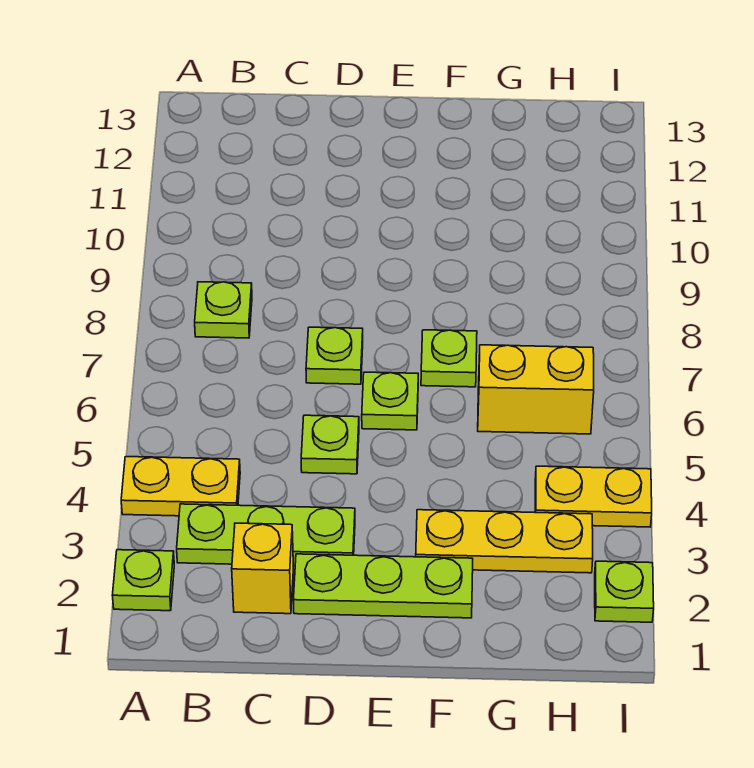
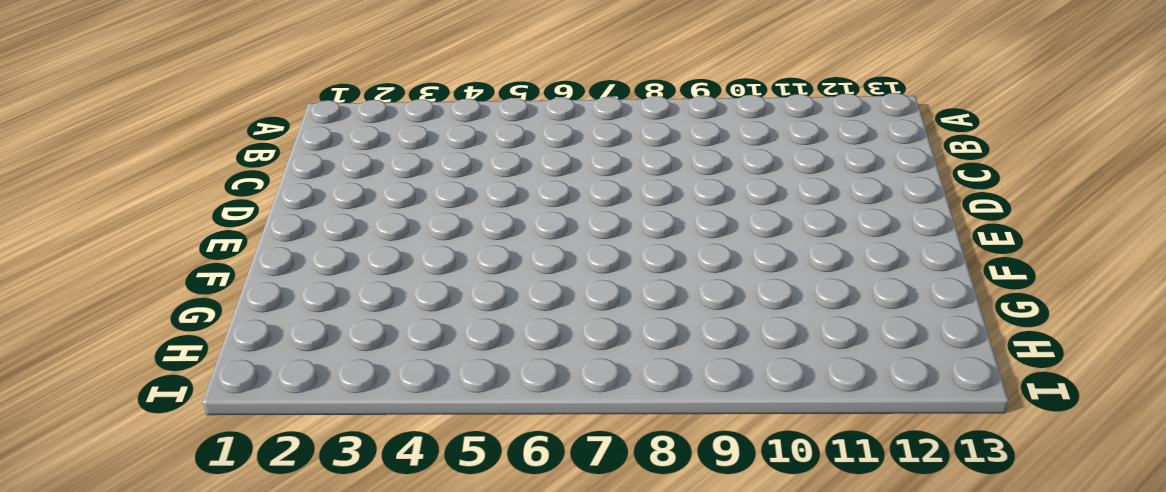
none -> lime 1x1 plate [112,550,174,611]
none -> yellow 1x2 plate [121,457,240,516]
none -> lime 1x3 plate [177,504,355,566]

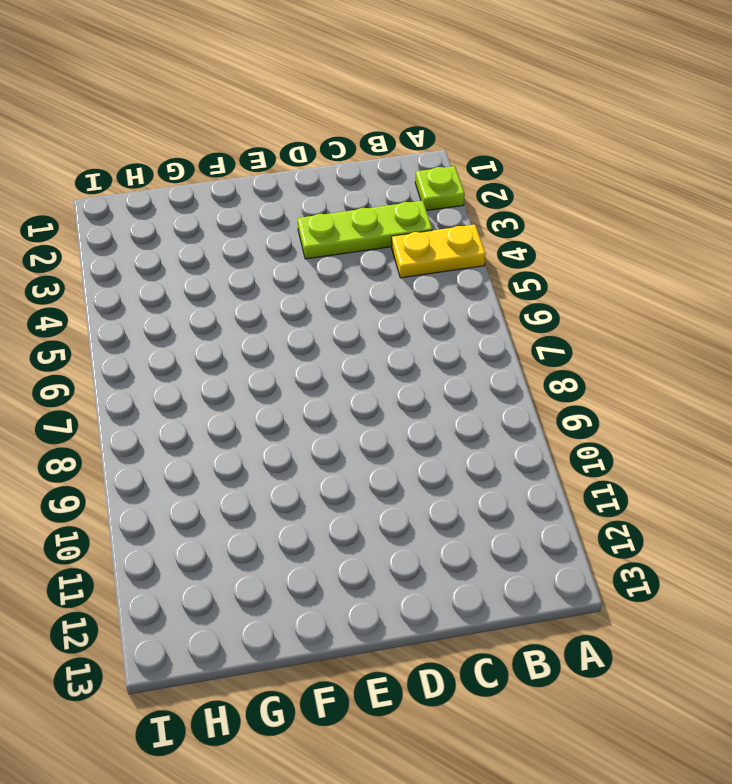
none -> lime 1x1 plate [195,282,252,338]
none -> yellow 1x1 brick [232,523,293,614]
none -> lime 1x3 plate [293,554,473,618]

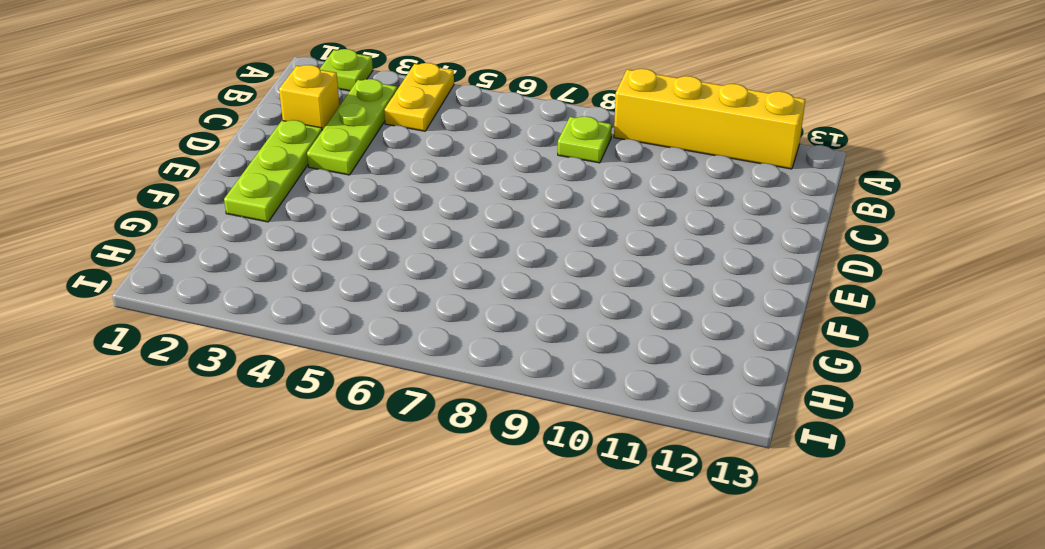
yellow 1x4 brick [614,69,805,169] -> none
none -> lime 1x1 plate [301,415,359,474]
none -> lime 1x1 plate [306,327,363,384]
none -> lime 1x1 plate [362,372,418,430]

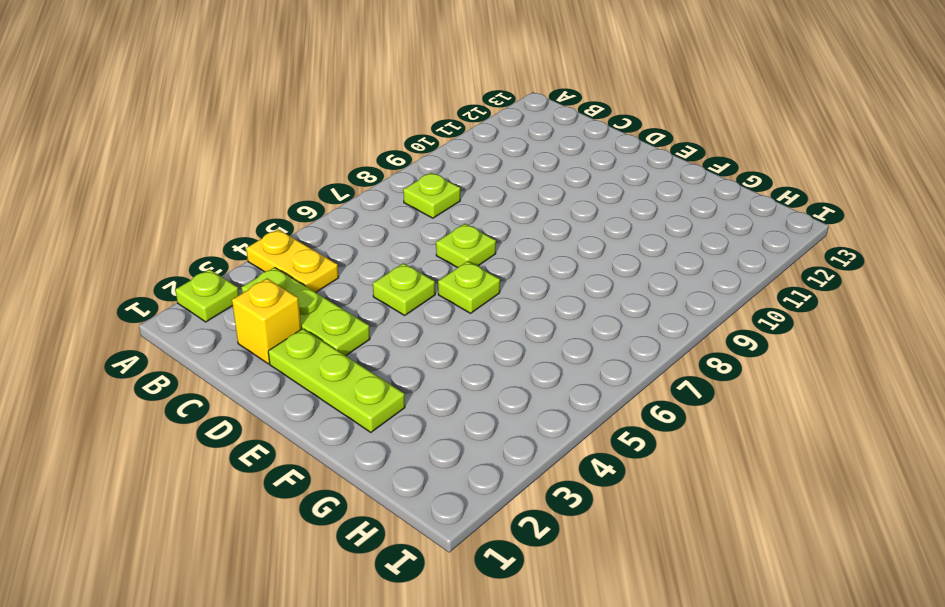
none -> yellow 1x3 plate [416,510,593,573]
none -> lime 1x1 plate [421,330,477,387]
none -> yellow 1x2 brick [478,345,594,434]

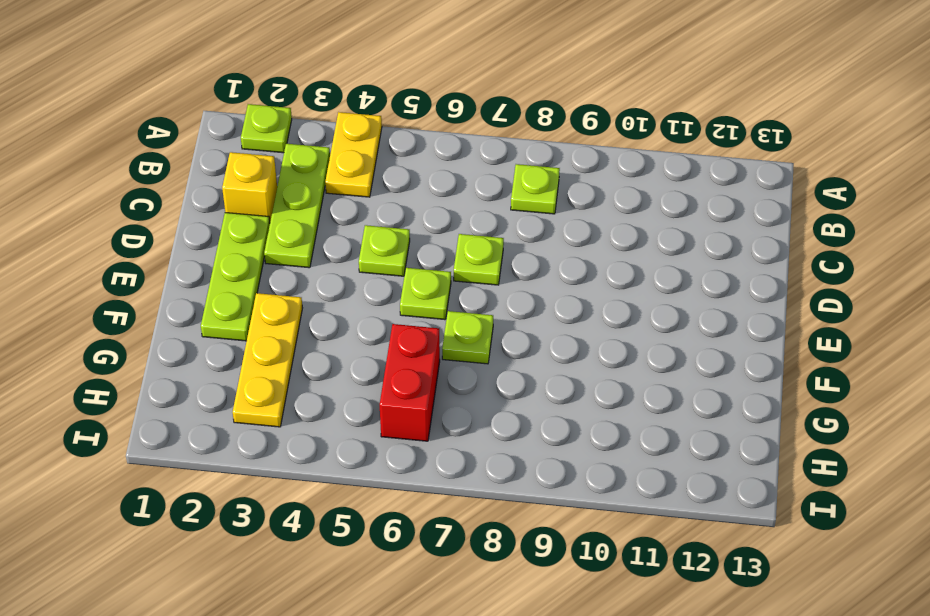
red 1x2 brick [380,324,440,441] -> yellow 1x2 brick [478,345,594,434]
none -> yellow 1x2 plate [535,466,652,527]
none -> lime 1x1 plate [595,561,654,622]

